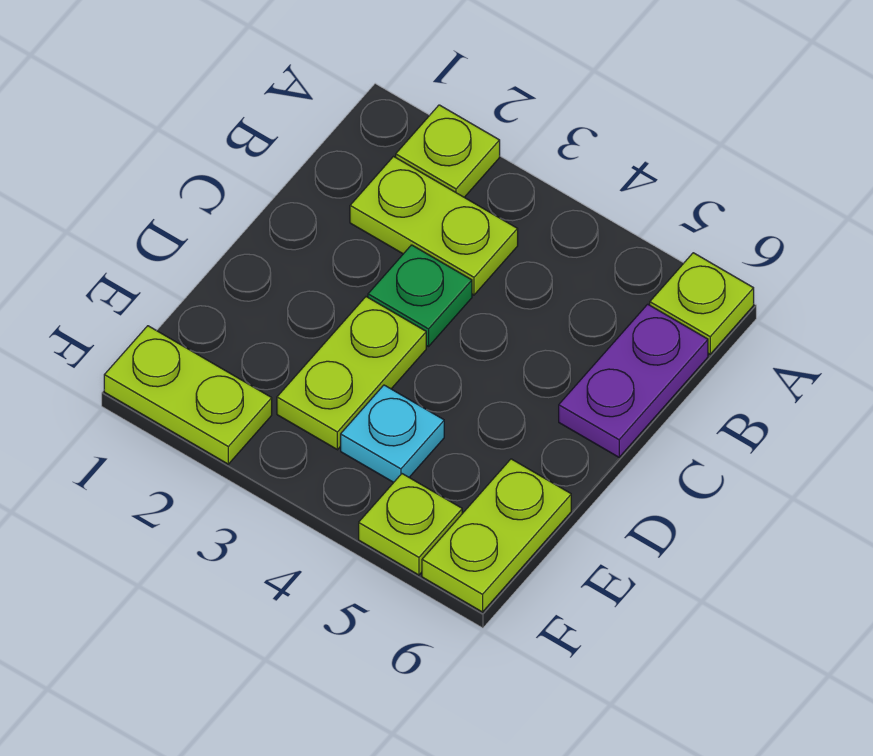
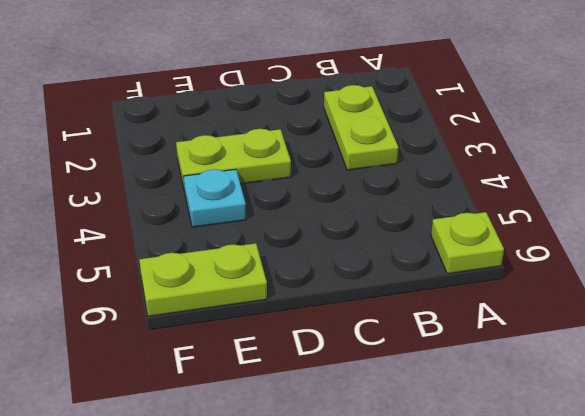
none -> lime 1x1 plate [396,105,500,197]
none -> purple 1x2 plate [559,304,708,457]

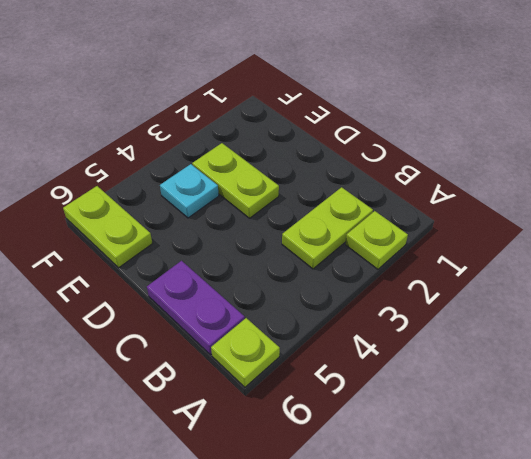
none -> green 1x1 plate [368,245,472,347]
none -> lime 1x2 plate [104,326,272,464]

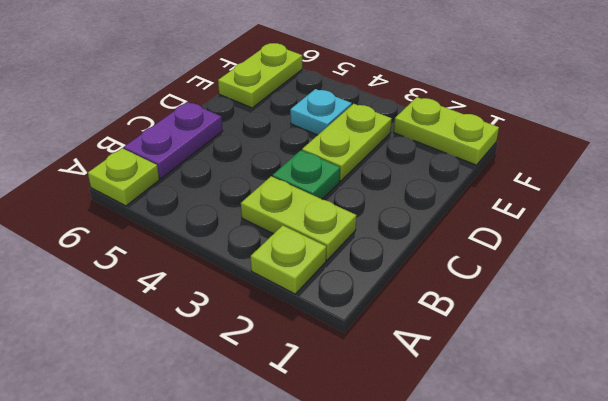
none -> lime 1x1 plate [359,474,462,575]

